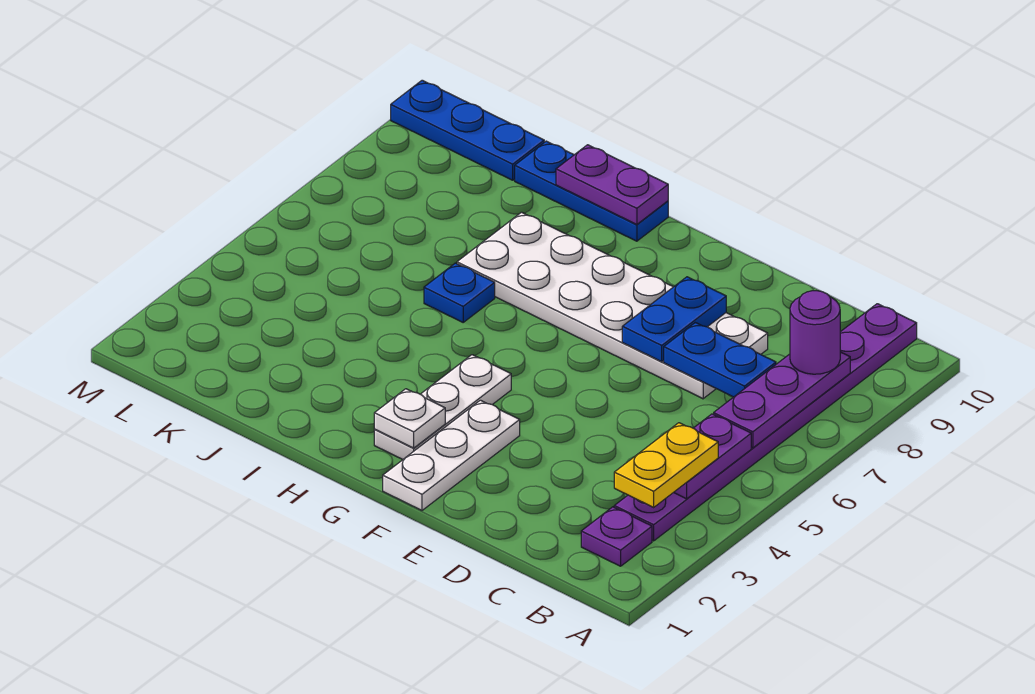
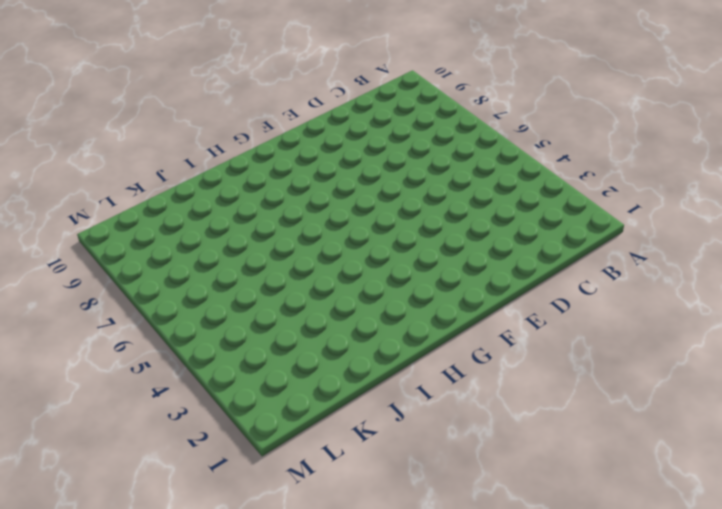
none -> purple 1x1 plate [581,507,652,566]
none -> purple 1x8 plate [614,304,917,541]
none -> white 2x6 plate [457,212,768,399]

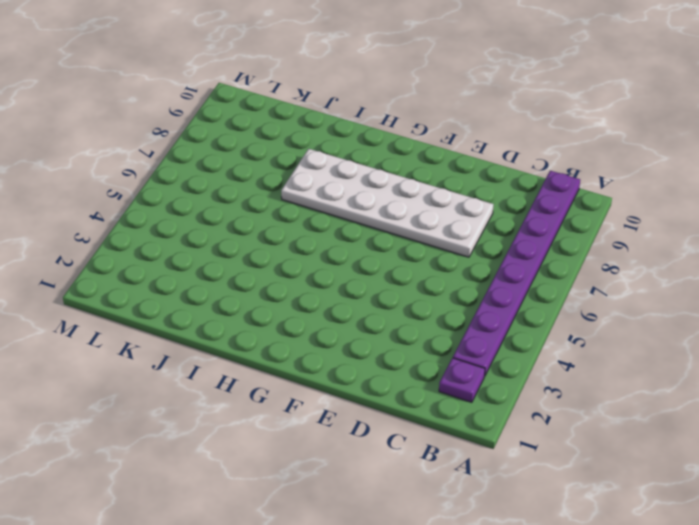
none -> white 1x3 plate [383,400,520,510]
none -> white 1x3 plate [374,355,511,459]
none -> blue 1x3 plate [515,141,668,241]

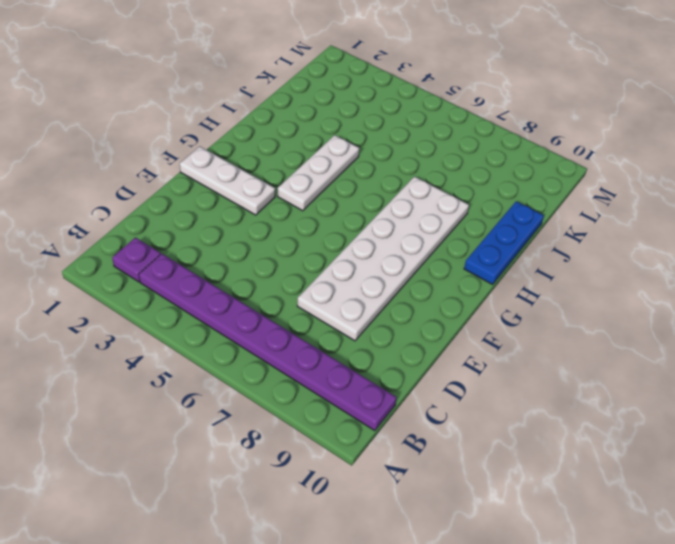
white 1x3 plate [278,135,359,211] -> white 1x3 plate turned to [374,355,511,459]
none -> blue 1x1 plate [424,263,495,322]
none -> blue 1x3 plate [391,80,544,180]
none -> purple 1x2 plate [674,414,751,499]

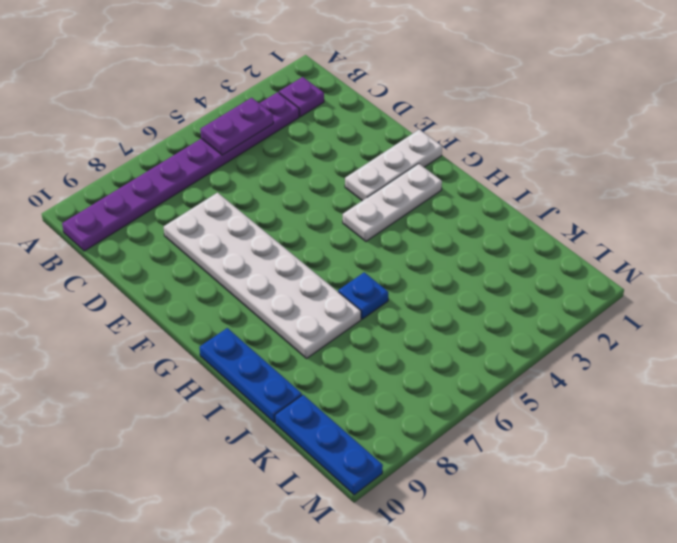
none -> purple 1x3 plate [714,352,850,448]
none -> blue 1x2 plate [664,323,776,397]
none -> blue 1x2 plate [622,277,726,362]

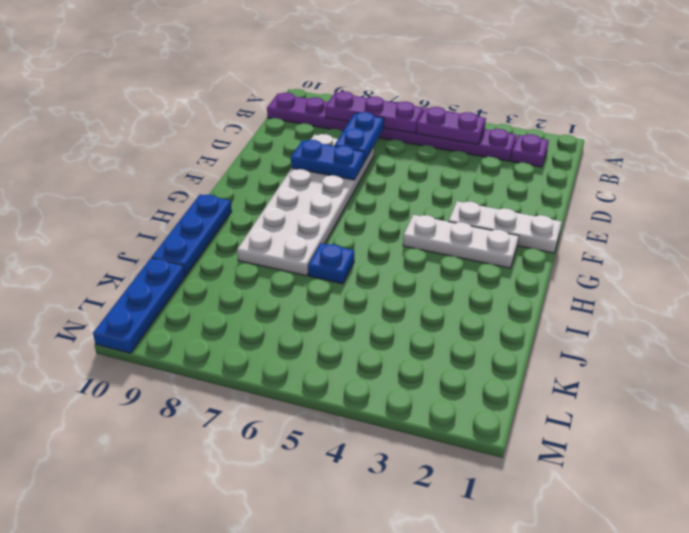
none -> white 1x1 plate [374,389,445,448]
none -> purple 1x2 plate [556,145,668,225]
none -> yellow 1x2 plate [614,423,718,507]

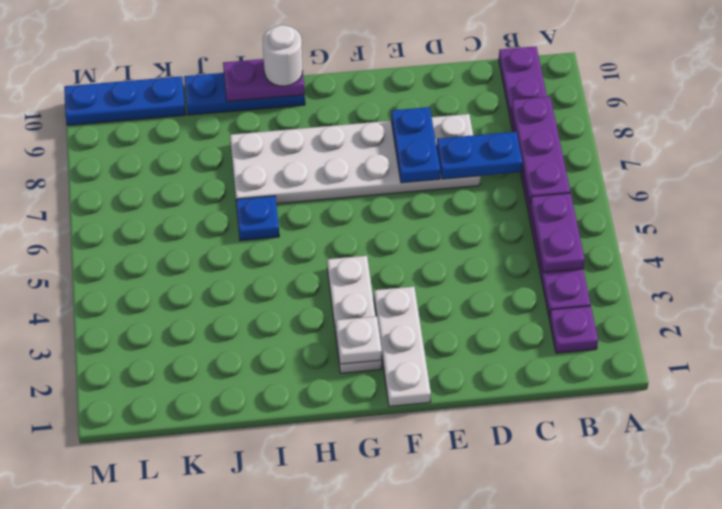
white 1x1 round brick [263,25,303,86] -> none
none -> yellow 1x2 plate [614,423,718,507]
none -> purple 1x1 round brick [790,291,840,374]

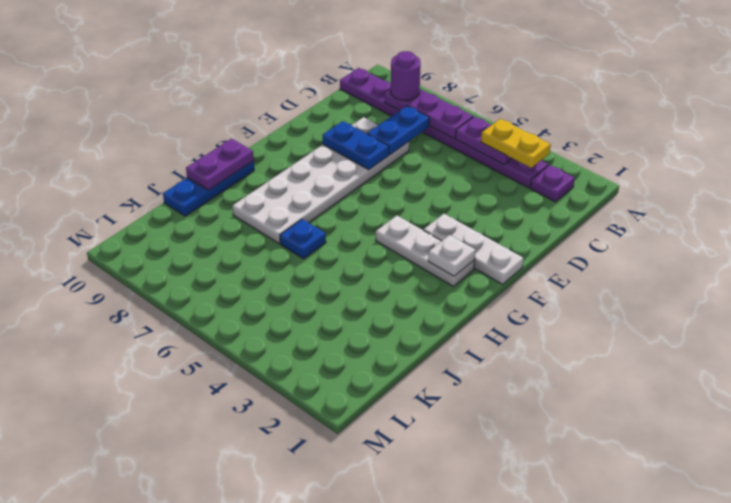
none -> blue 1x3 plate [391,80,544,180]

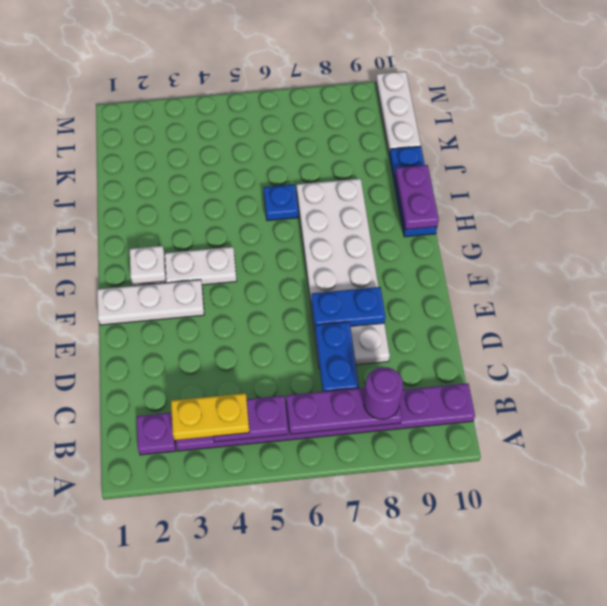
white 1x3 plate [376,72,421,155] -> blue 1x3 plate [391,80,544,180]

